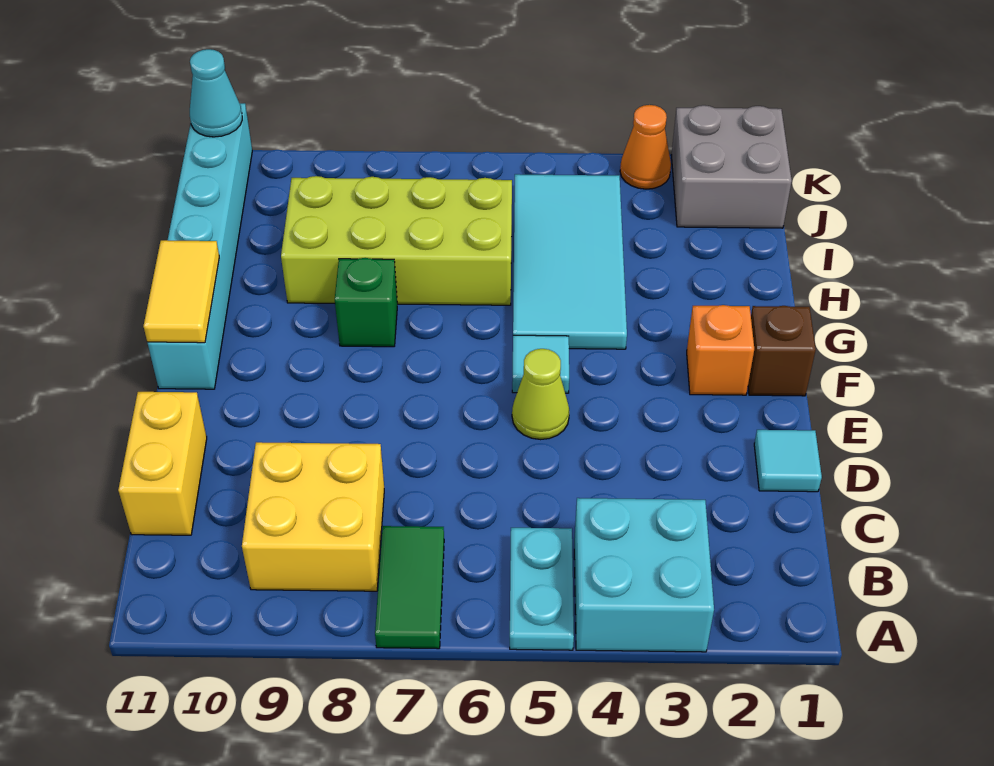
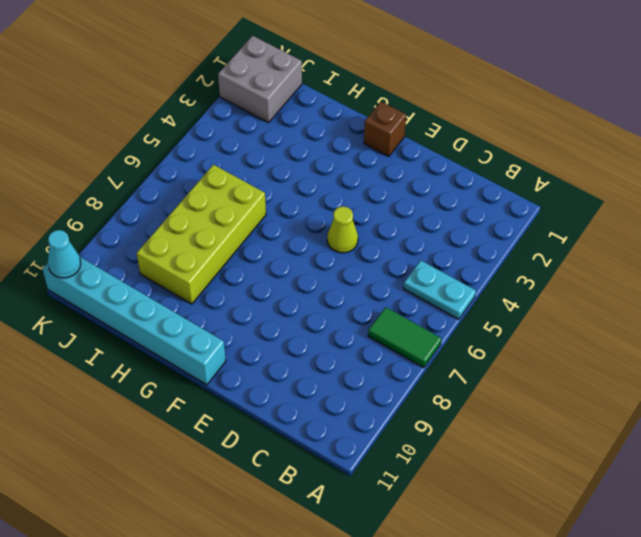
none -> cyan 2x2 brick [574,498,714,652]
none -> yellow 2x2 brick [242,442,384,591]
none -> yellow 1x2 brick [118,392,207,535]

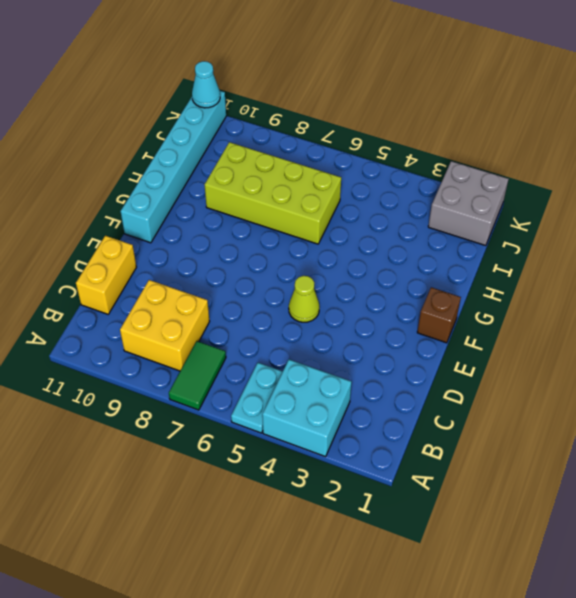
none -> cyan 1x1 tile [754,430,822,492]
none -> orange 1x1 brick [687,305,754,395]
none -> cyan 1x1 tile [512,335,569,393]

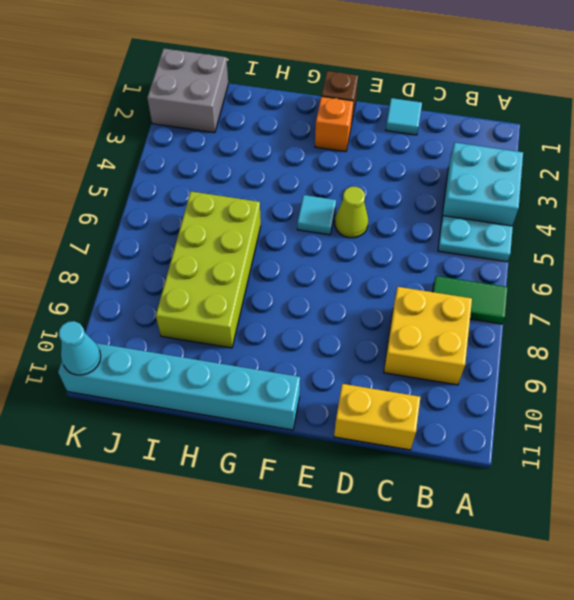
none -> cyan 2x4 tile [513,174,627,349]
none -> green 1x1 brick [335,258,397,347]
none -> orange 1x1 cone [620,105,671,189]

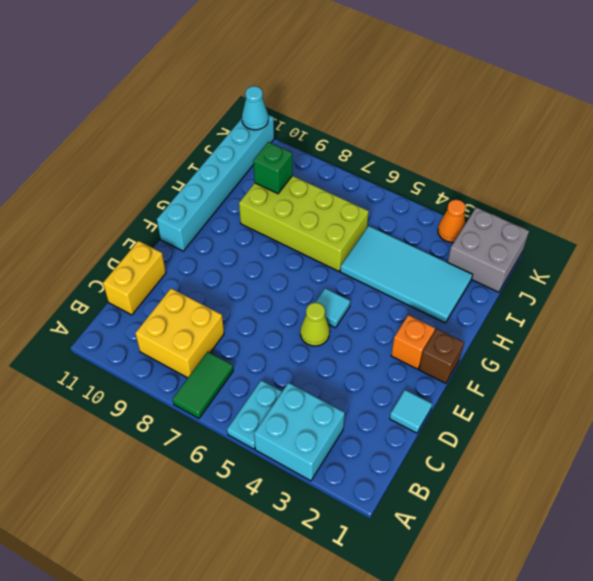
cyan 2x4 tile [340,226,473,323] -> cyan 2x4 tile turned to [513,174,627,349]
green 1x1 brick [253,142,293,194] -> green 1x1 brick moved to [335,258,397,347]
none -> yellow 1x2 tile [144,240,219,343]

